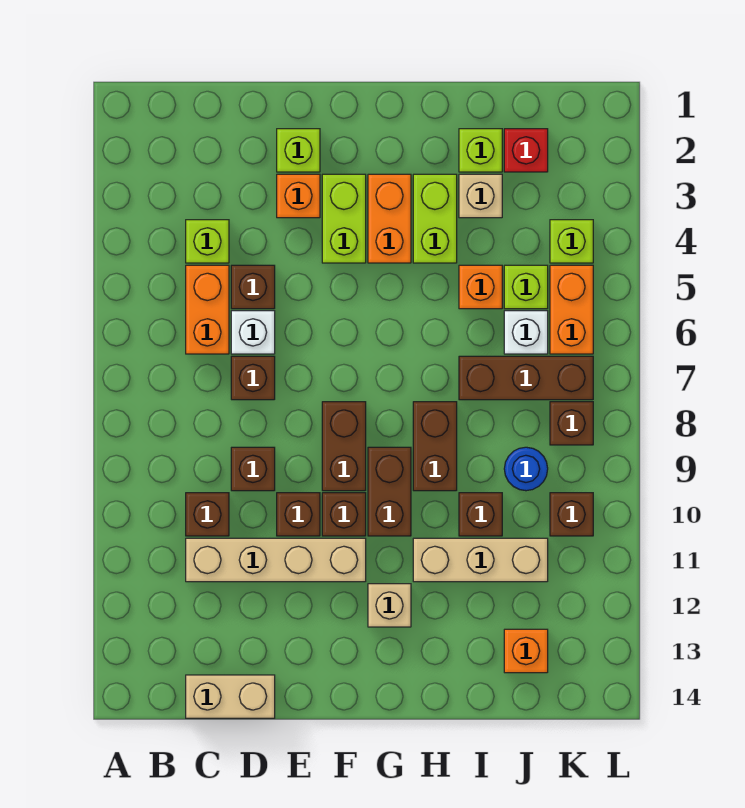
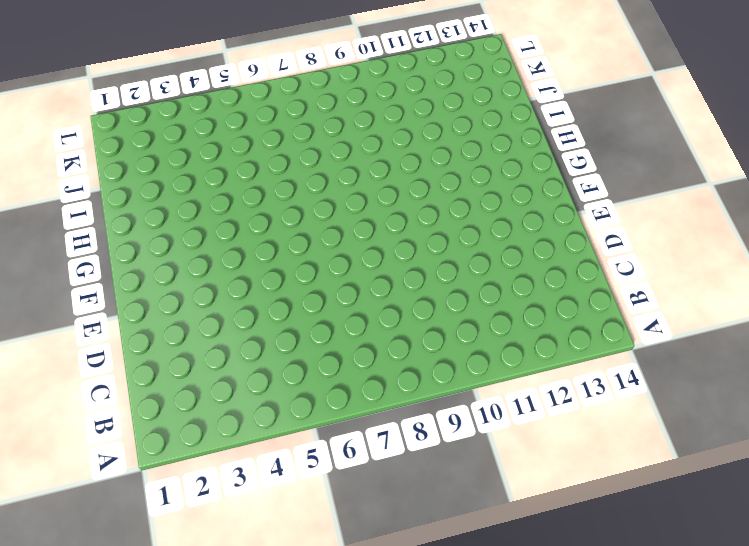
none -> lime 1x1 brick [186,220,229,263]
none -> orange 1x2 brick [186,265,229,354]
none -> brown 1x1 brick [186,493,229,536]
none -> tan 1x4 brick [186,538,366,582]

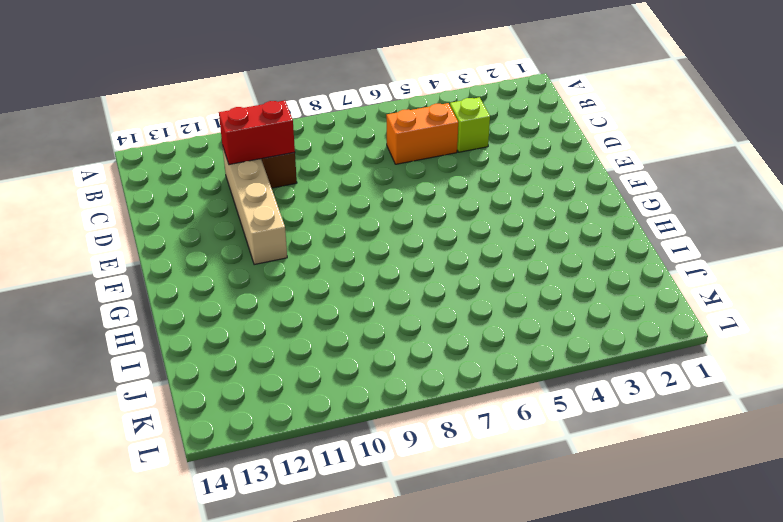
red 1x2 brick [219,100,295,165] -> none
none -> tan 1x2 brick [186,675,275,718]
none -> brown 1x1 brick [231,265,275,309]
none -> white 1x1 brick [231,311,275,354]
none -> brown 1x1 brick [231,356,275,400]

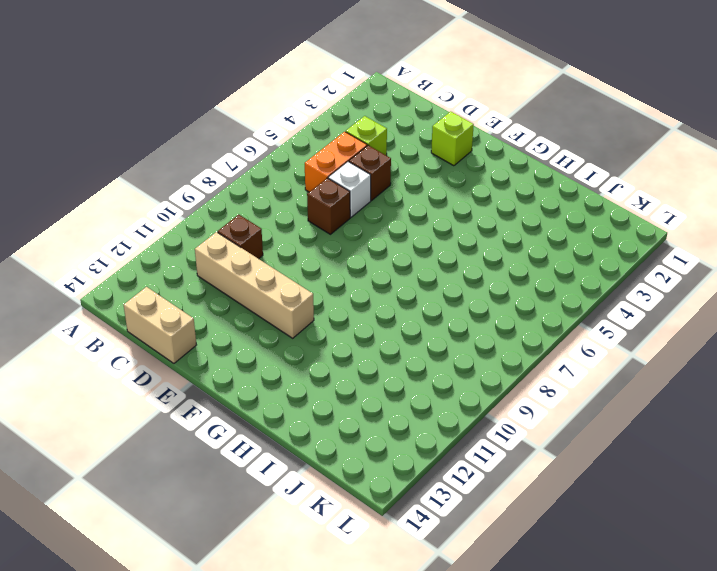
none -> brown 1x1 brick [231,447,275,491]
none -> orange 1x1 brick [277,174,320,218]
none -> brown 1x1 brick [277,493,320,536]
none -> lime 1x2 brick [322,174,366,263]

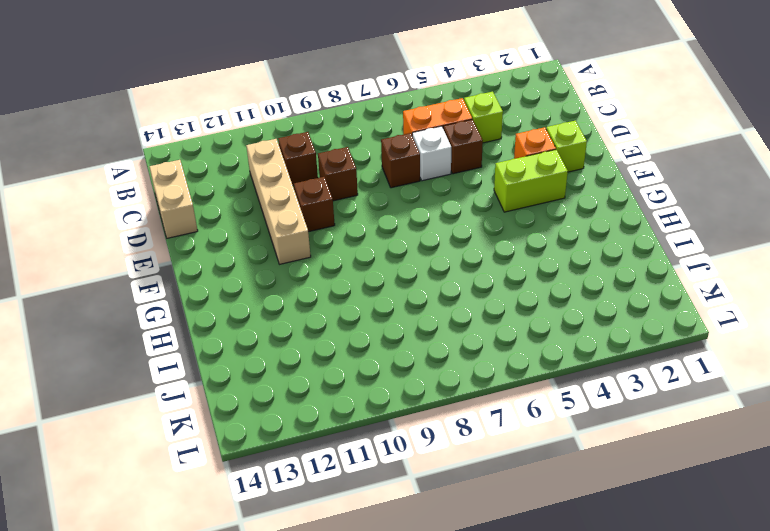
none -> brown 1x2 brick [322,402,366,491]
none -> brown 1x1 brick [322,493,366,536]
none -> orange 1x2 brick [368,174,411,263]
none -> brown 1x2 brick [368,447,411,536]

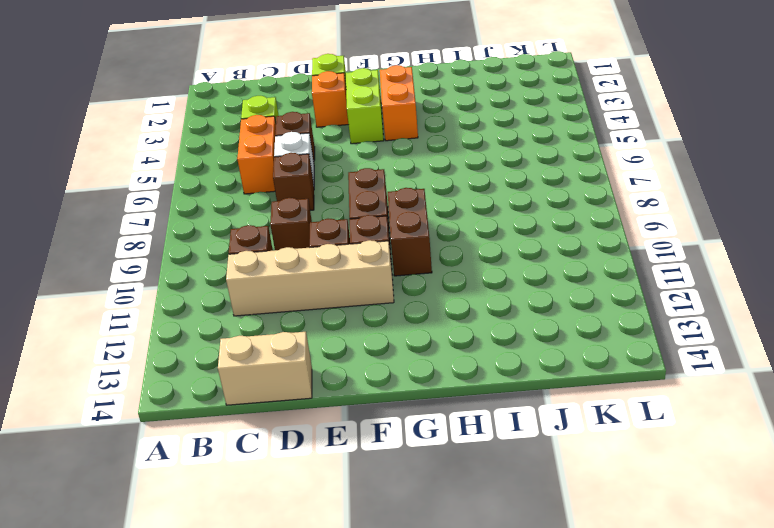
none -> tan 1x1 brick [368,584,411,627]
none -> lime 1x2 brick [413,174,457,263]
none -> brown 1x2 brick [413,402,457,491]
none -> tan 1x3 brick [413,538,548,582]

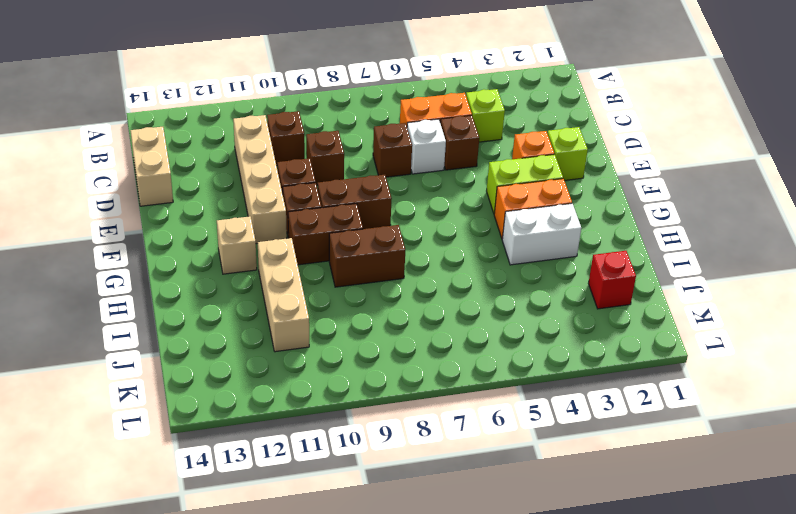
white 1x2 brick [502,204,581,265] -> lime 1x2 brick [413,174,457,263]
none -> lime 1x1 brick [459,129,502,172]
none -> tan 1x1 brick [459,174,502,218]
none -> orange 1x1 brick [459,265,502,309]
none -> brown 1x3 brick [459,356,593,400]

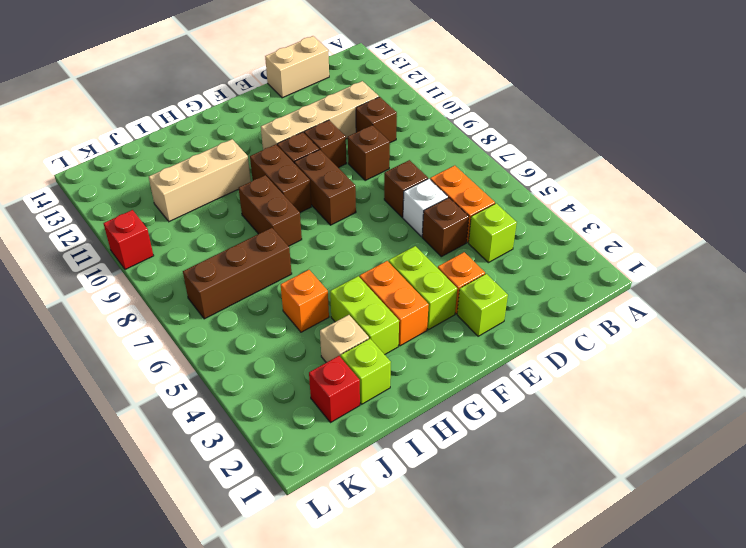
red 1x1 brick [104,210,154,270] -> none
none -> tan 1x1 brick [368,584,411,627]
none -> brown 1x1 brick [459,493,502,536]
none -> lime 1x1 brick [504,265,548,309]
none -> white 1x1 brick [504,311,548,354]

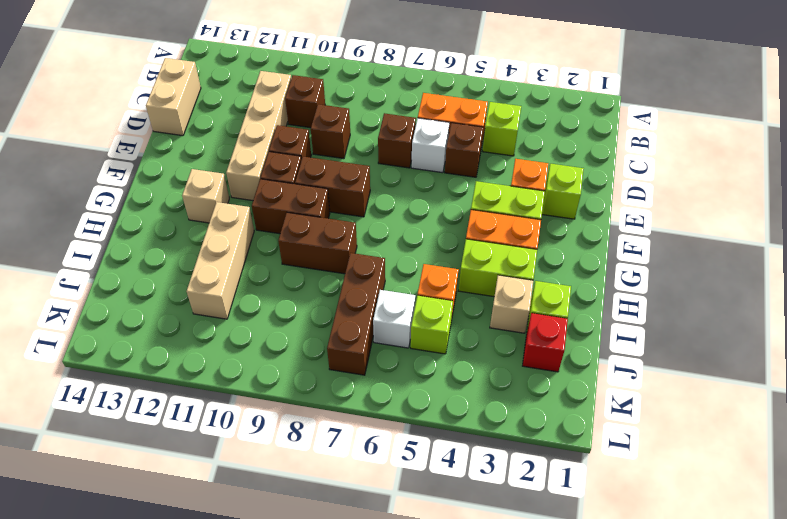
none -> brown 1x1 brick [459,493,502,536]
none -> blue 1x1 round brick [504,447,548,491]
none -> orange 1x1 brick [504,629,548,673]
none -> lime 1x1 brick [550,220,593,263]

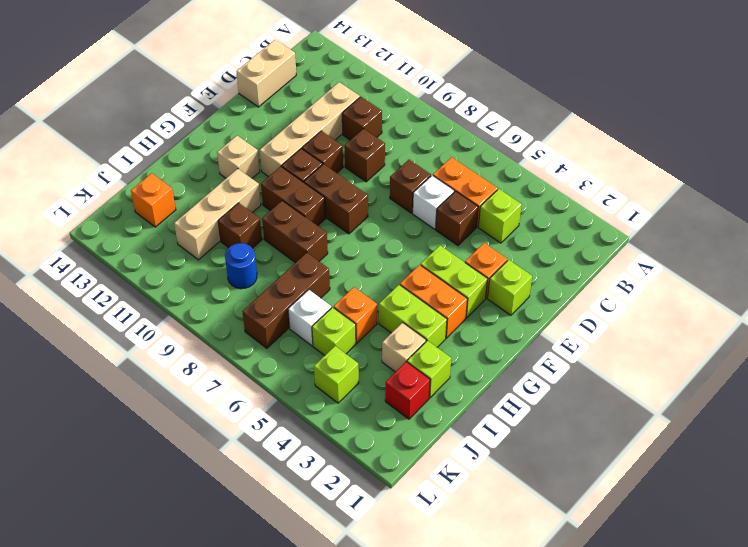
none -> orange 1x2 brick [550,265,593,354]
none -> brown 1x1 brick [550,402,593,445]
none -> brown 1x1 brick [550,493,593,536]

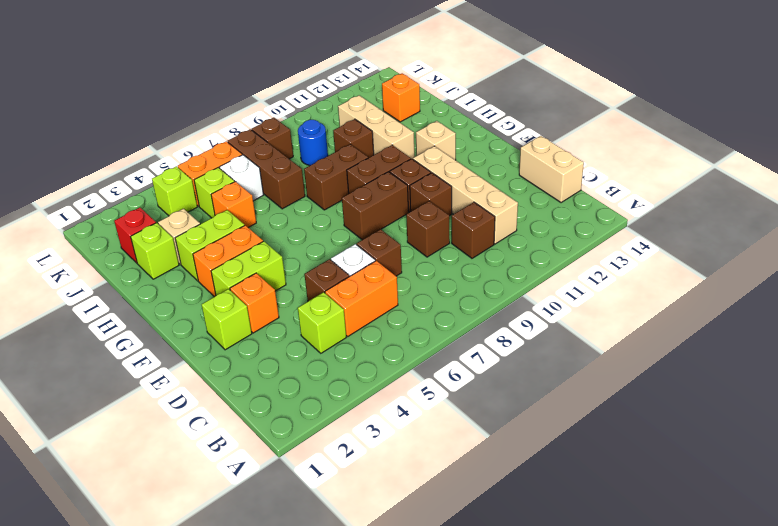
none -> brown 1x1 brick [550,493,593,536]

